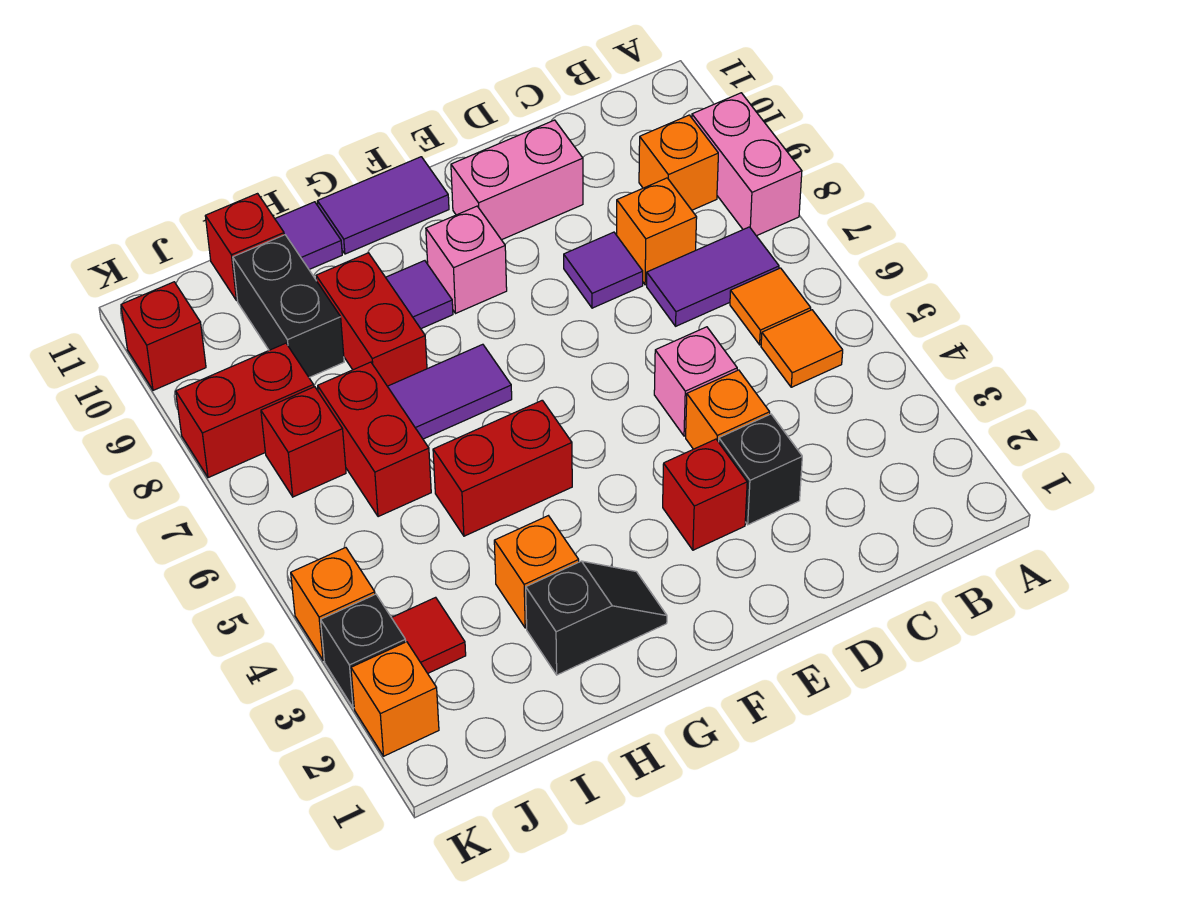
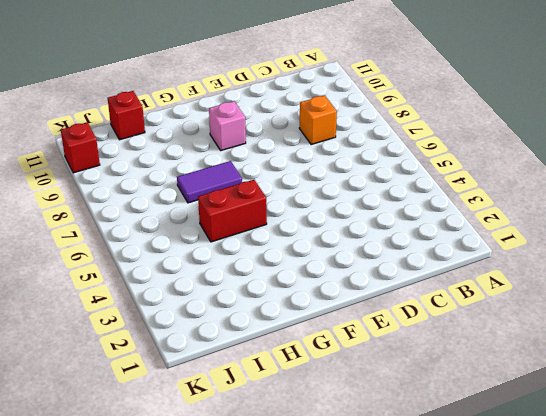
none -> pink 1x2 brick [692,93,802,236]
none -> orange 1x1 tile [761,310,843,387]
none -> orange 1x1 tile [730,268,811,345]
none -> purple 1x2 tile [647,227,779,326]

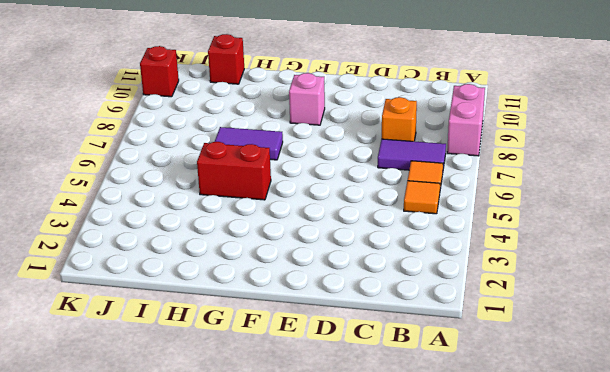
none -> orange 1x1 brick [639,115,718,210]
none -> black 1x1 brick [719,414,802,525]
none -> orange 1x1 brick [686,370,770,449]
none -> pink 1x1 brick [654,327,737,436]

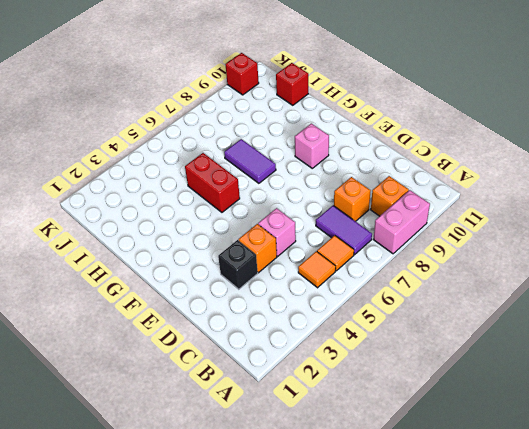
none -> purple 1x1 tile [564,232,643,308]
none -> pink 1x2 brick [451,120,583,240]
none -> red 1x1 brick [663,439,747,550]
none -> purple 1x2 tile [317,157,449,254]

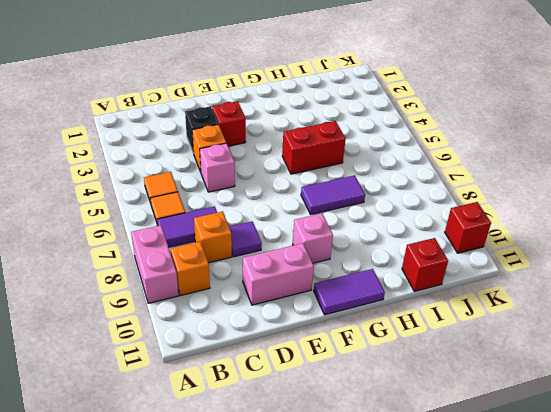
none -> black 1x2 slope [526,561,667,675]
none -> purple 1x1 tile [386,261,453,329]
none -> orange 1x1 brick [494,516,579,628]
none -> red 1x2 brick [316,253,427,386]

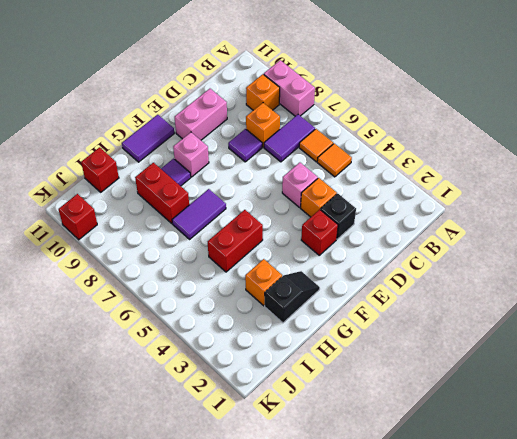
none -> purple 1x1 tile [275,202,342,269]
none -> red 1x2 brick [318,362,431,517]
none -> black 1x2 brick [233,235,344,377]
none -> red 1x1 tile [392,597,466,673]

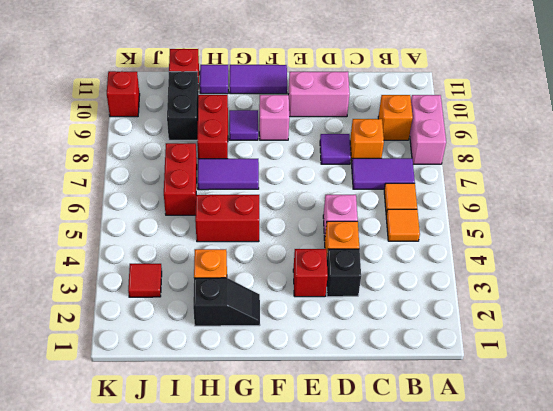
none -> red 1x1 brick [261,387,346,497]
none -> red 1x2 brick [176,343,314,478]
none -> orange 1x1 brick [351,642,439,756]
none -> black 1x1 brick [321,594,406,708]

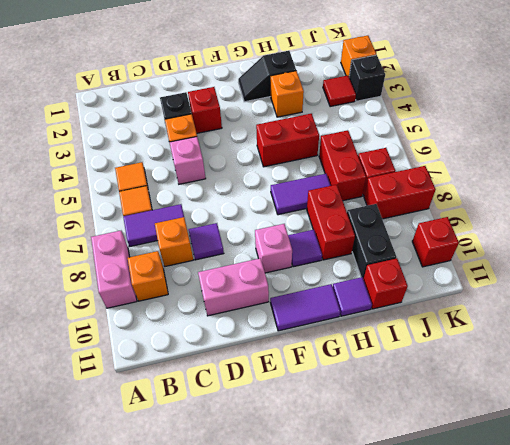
none -> orange 1x1 brick [291,548,375,660]

